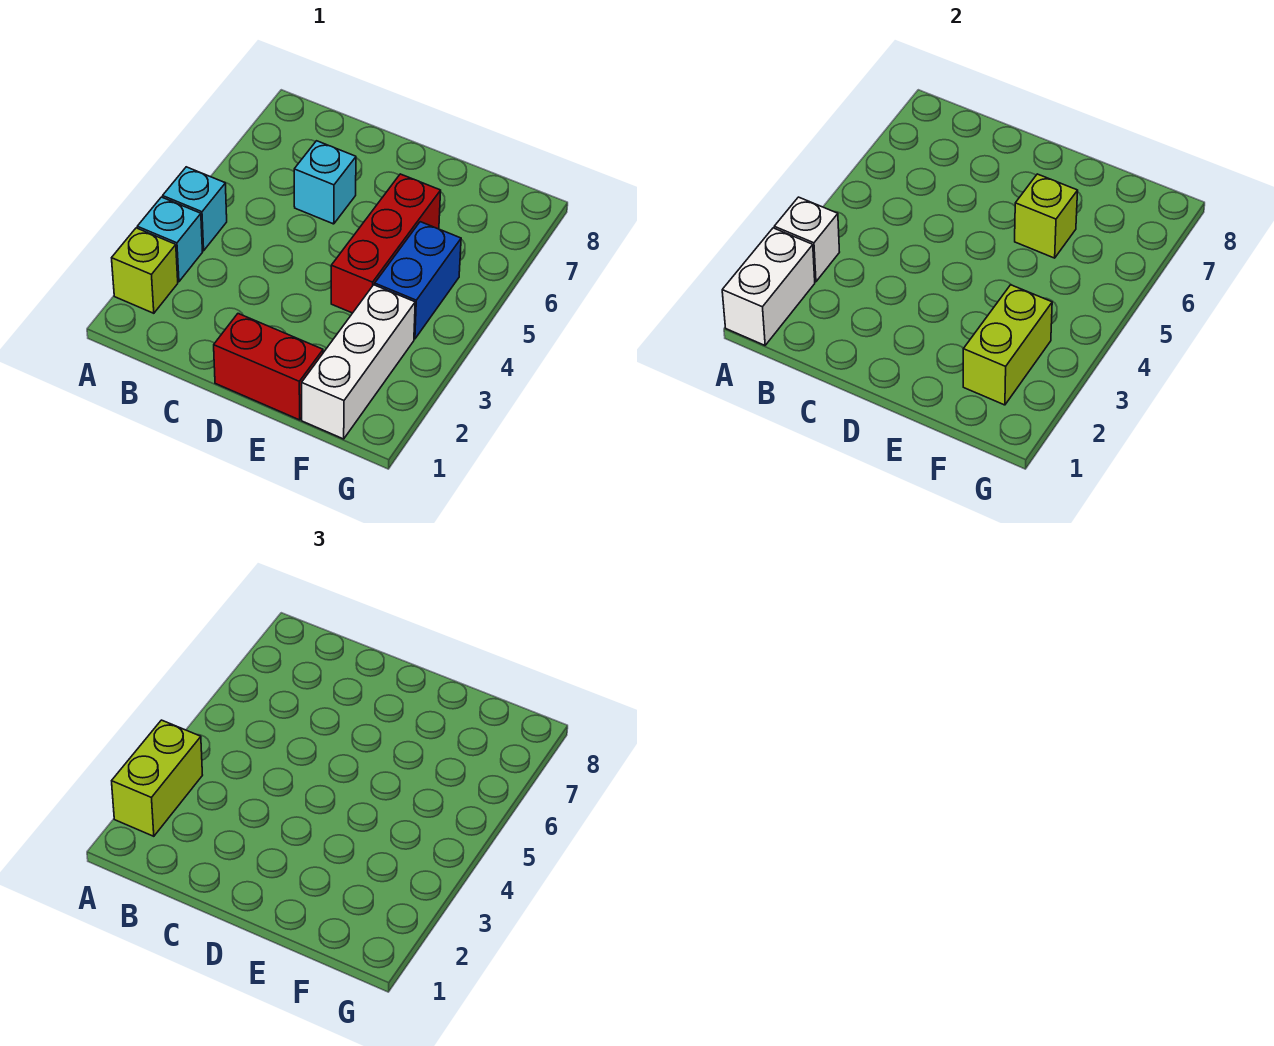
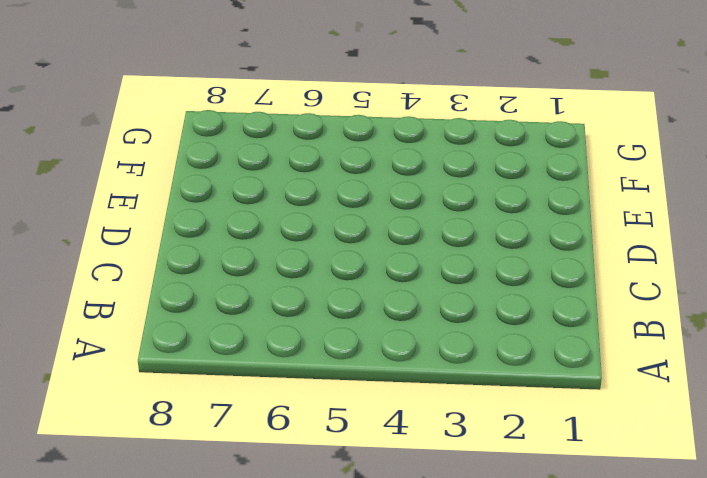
none -> lime 1x1 brick [112,228,178,313]
none -> cyan 1x1 brick [137,197,202,282]
none -> cyan 1x1 brick [163,167,227,251]

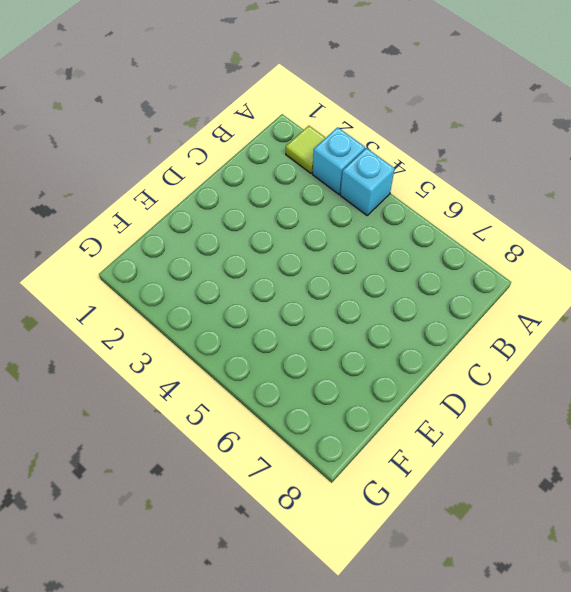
lime 1x1 tile [286,126,325,173] -> lime 1x1 brick [112,228,178,313]
none -> cyan 1x1 brick [294,141,356,224]
none -> red 1x2 brick [214,314,323,420]
none -> red 1x3 brick [331,174,441,313]

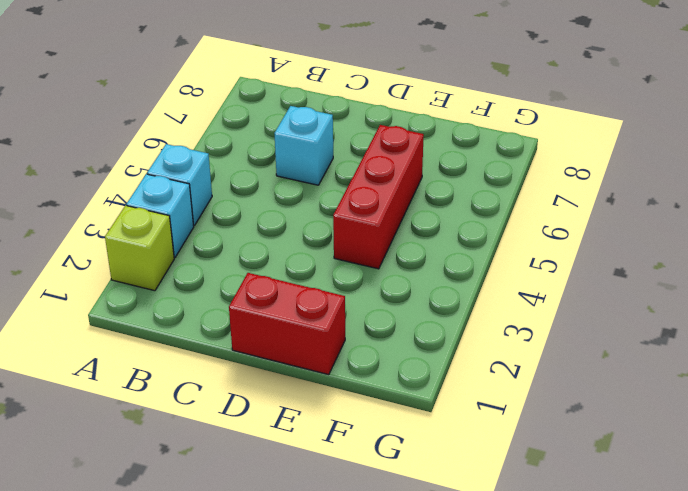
none -> white 1x3 brick [302,285,415,439]
none -> blue 1x2 brick [375,222,461,339]
none -> white 1x2 brick [722,228,815,345]

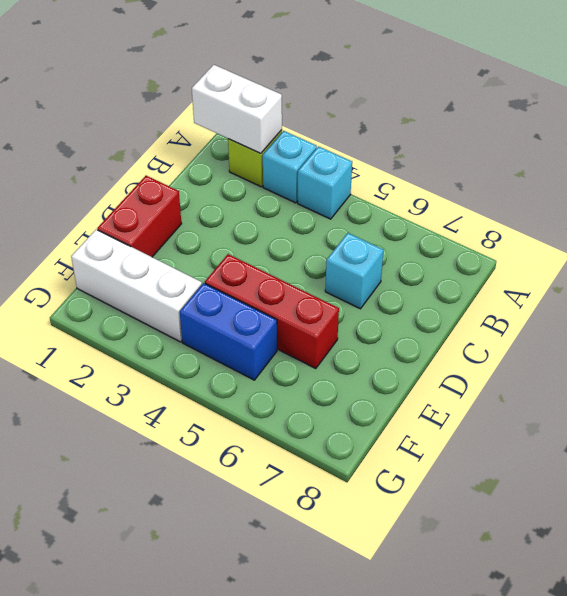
none -> white 1x1 brick [774,197,839,282]
none -> lime 1x1 brick [1015,174,1078,258]
none -> lime 1x2 brick [963,285,1052,405]

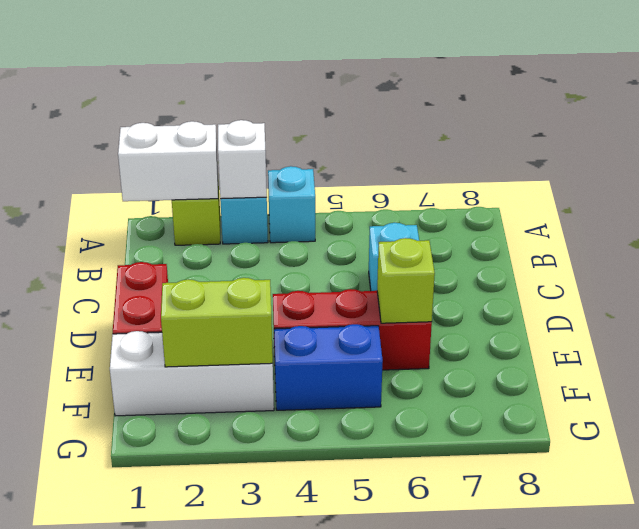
none -> lime 1x2 brick [112,720,202,836]

